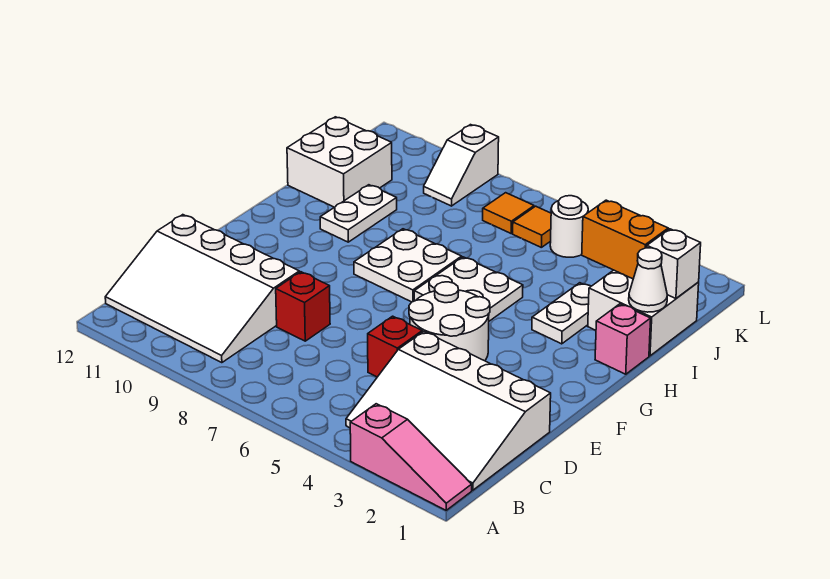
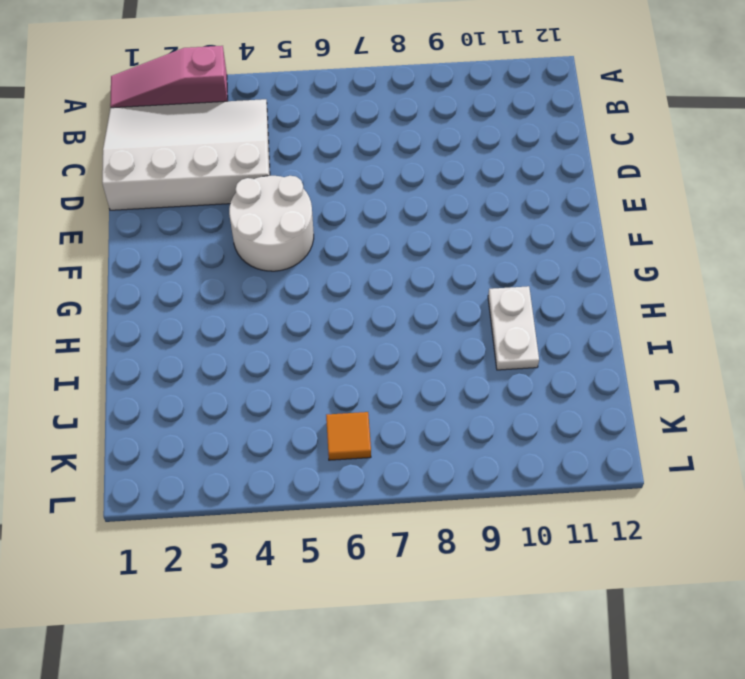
none -> white 3x4 slope [105,215,299,363]
none -> red 1x1 brick [368,316,422,377]
none -> red 1x1 brick [276,272,330,341]

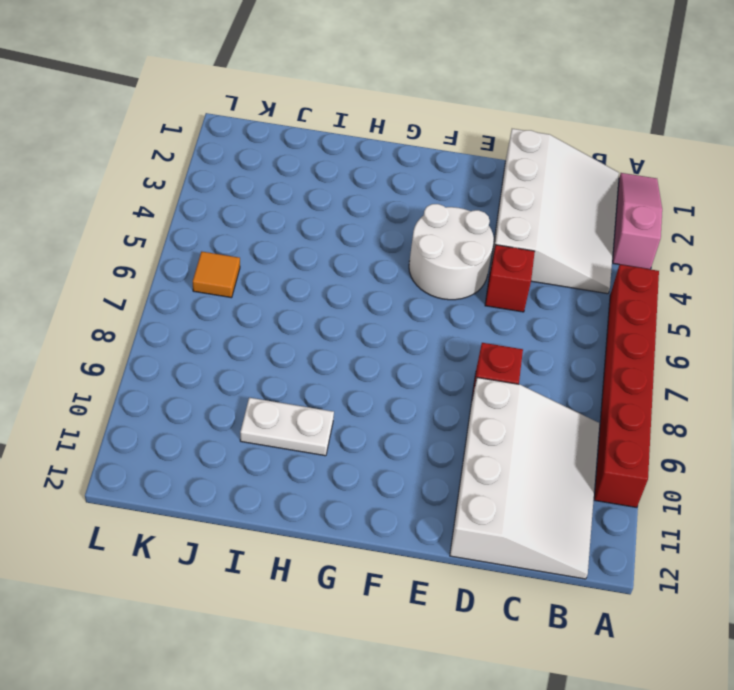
red 1x6 brick [594,265,659,508] -> none
none -> white 2x2 plate [414,257,523,321]
none -> white 2x2 plate [354,229,462,302]
none -> pink 1x1 brick [595,304,651,374]

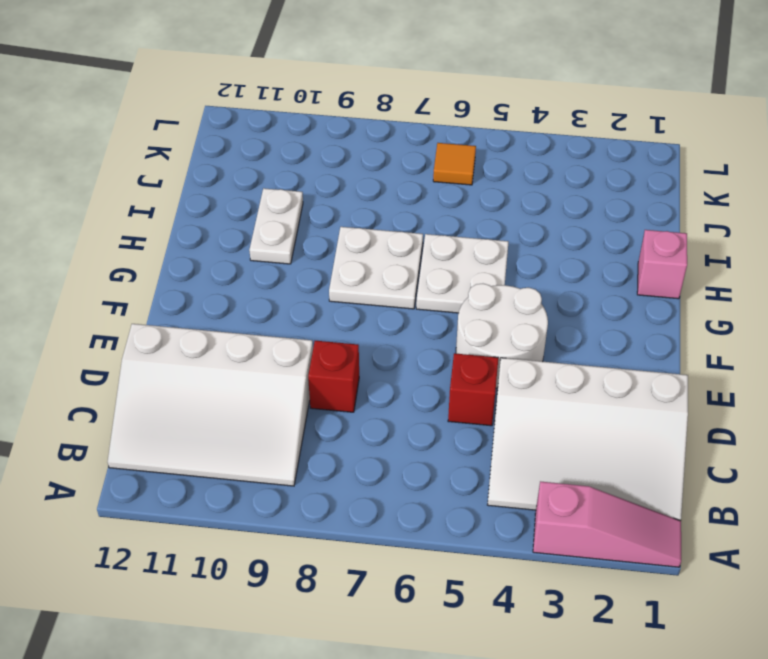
none -> white 1x2 plate [532,283,591,344]
none -> white 2x2 brick [588,270,699,356]
none -> white 2x2 brick [287,117,392,207]

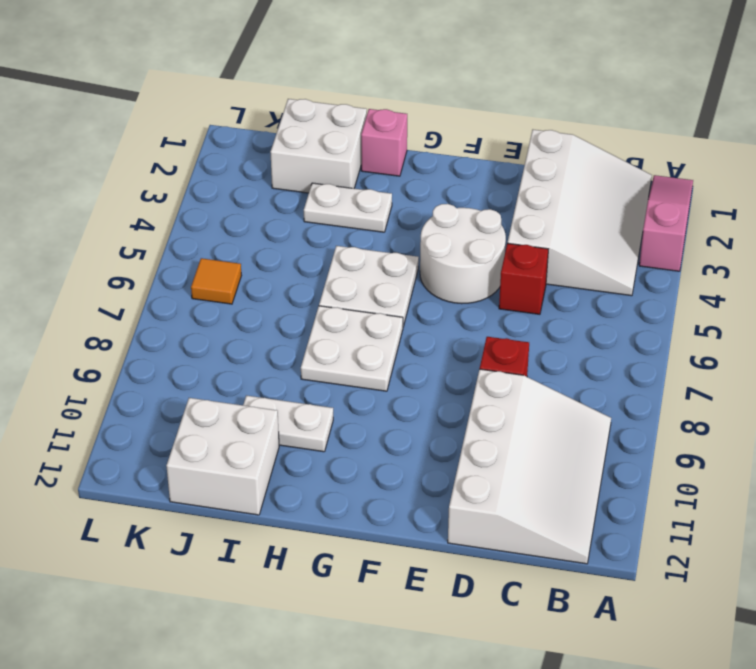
none -> white 1x1 round brick [550,196,588,257]
none -> orange 1x1 tile [483,193,534,233]
none -> white 1x2 slope [424,125,499,206]

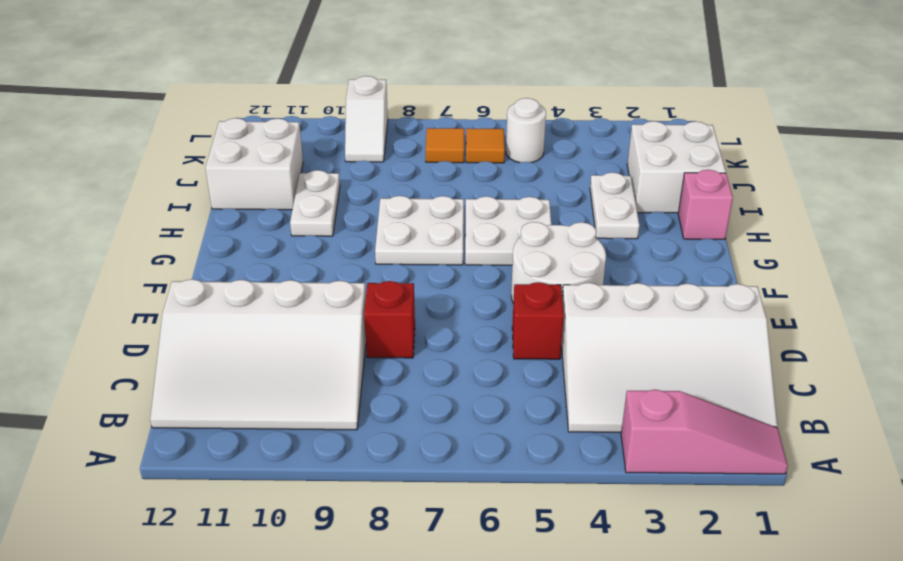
none -> white 1x1 cone [629,248,667,312]
none -> white 1x1 brick [647,229,701,299]
none -> orange 1x2 brick [582,200,668,279]

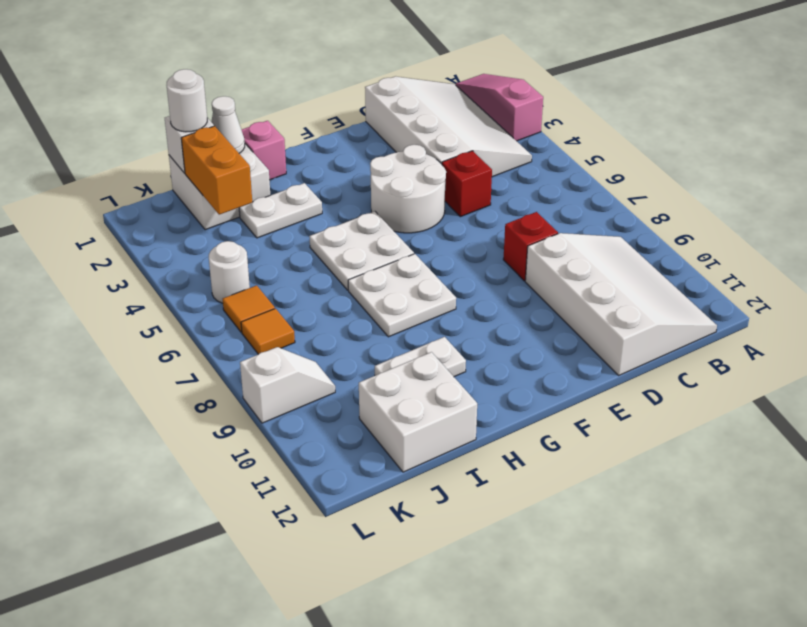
white 1x1 round brick [167,69,207,132] -> none

